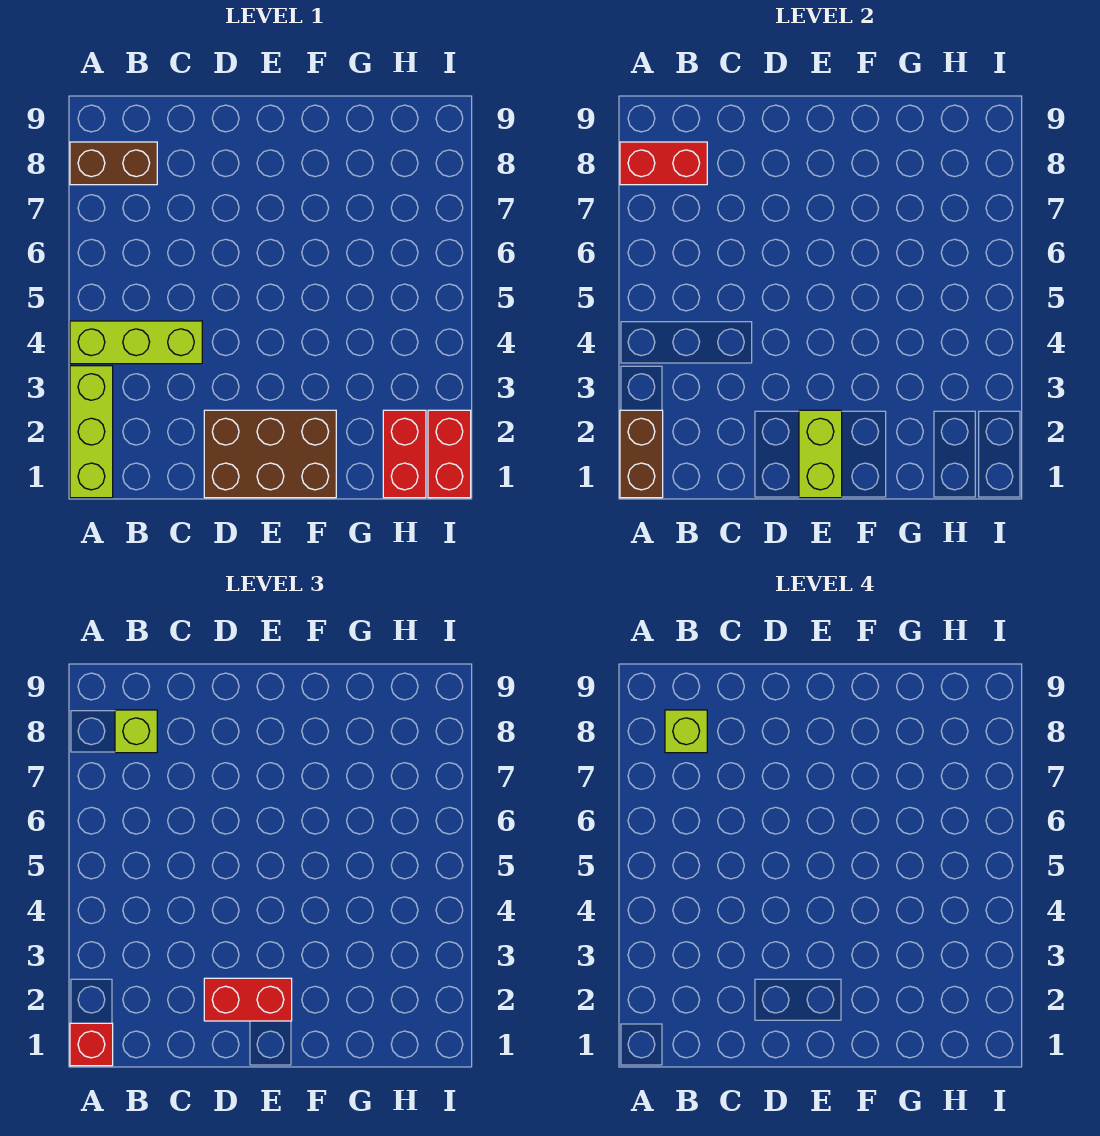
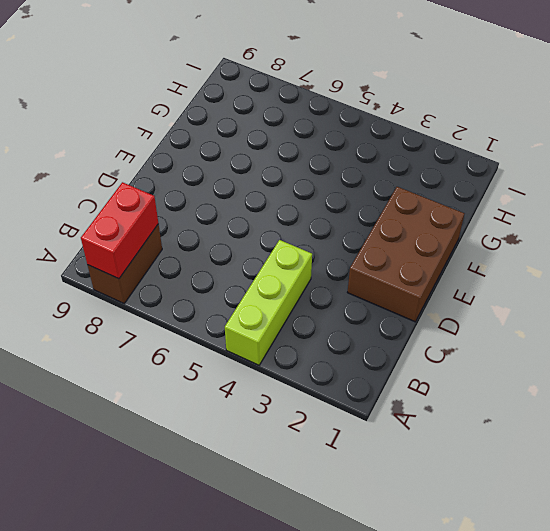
none -> lime 1x3 brick [70,366,113,498]
none -> red 1x2 brick [383,410,426,498]
none -> red 1x2 brick [428,410,471,498]

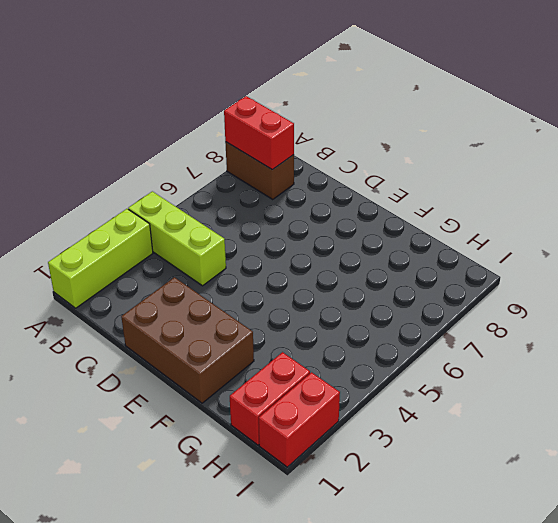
none -> brown 1x2 brick [620,410,663,498]
none -> lime 1x2 brick [799,410,842,498]
none -> red 1x1 brick [70,1023,113,1066]

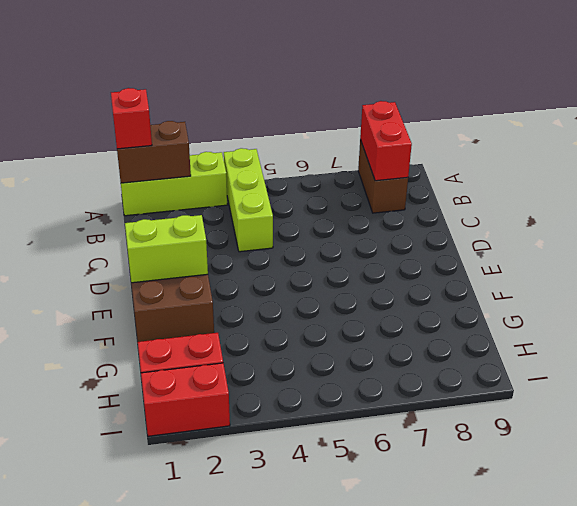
none -> lime 1x1 brick [115,710,157,753]
none -> red 1x2 brick [204,978,292,1021]
none -> lime 1x1 brick [665,710,707,753]

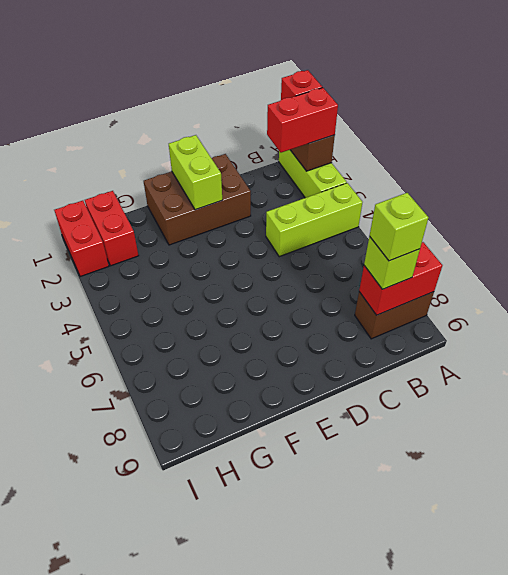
red 1x2 brick [267,88,338,153] -> red 1x2 brick moved to [204,978,292,1021]

